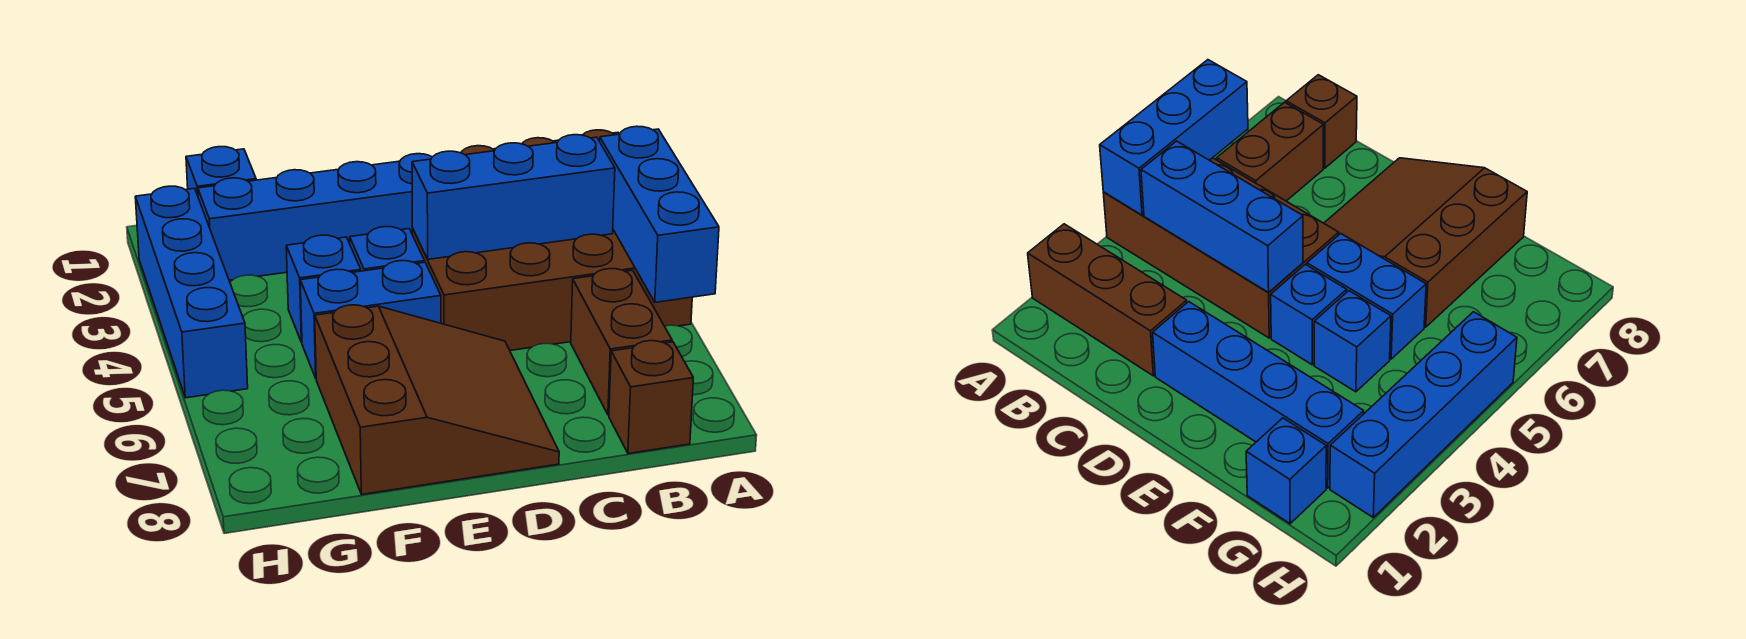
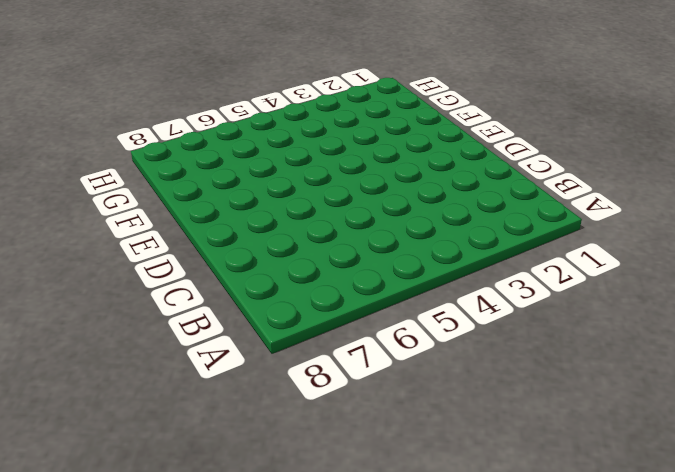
none -> brown 1x3 brick [1028,224,1187,376]
none -> brown 2x4 brick [412,228,692,351]
none -> brown 1x2 brick [571,269,672,415]

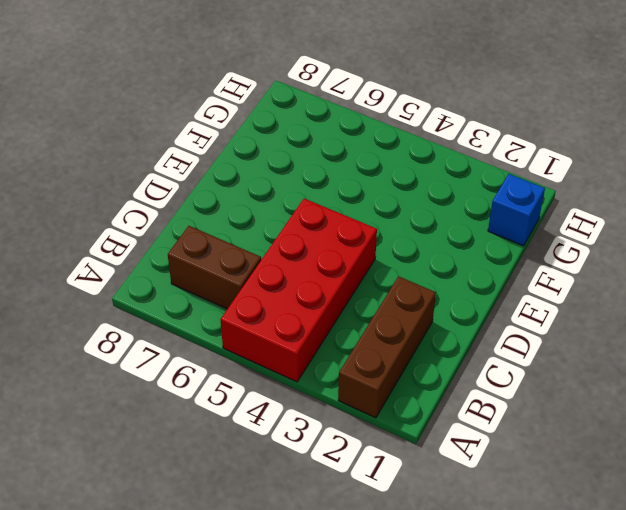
red 2x4 brick [220,199,377,382] -> brown 2x4 brick [412,228,692,351]
none -> brown 1x1 brick [609,341,693,454]
none -> blue 1x4 brick [198,154,432,280]
none -> brown 3x3 slope [315,305,559,494]

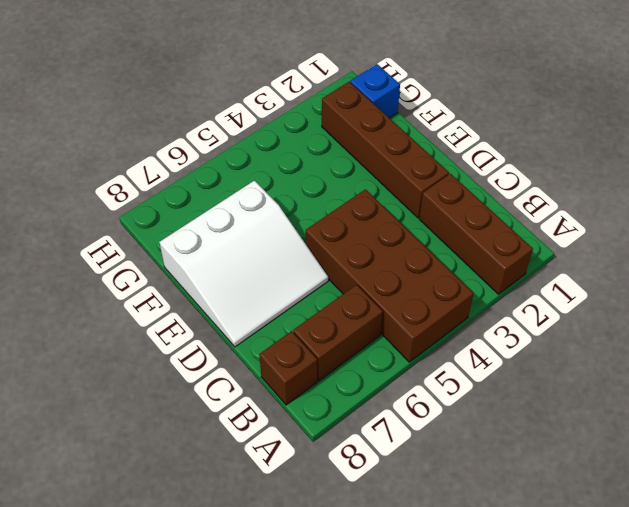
brown 1x4 brick [322,82,449,218] -> blue 1x4 brick [198,154,432,280]
white 3x3 slope [159,181,328,347] -> brown 3x3 slope [315,305,559,494]
none -> blue 1x1 brick [350,227,425,271]
none -> blue 1x2 brick [300,261,441,378]
none -> blue 1x1 brick [286,235,361,343]

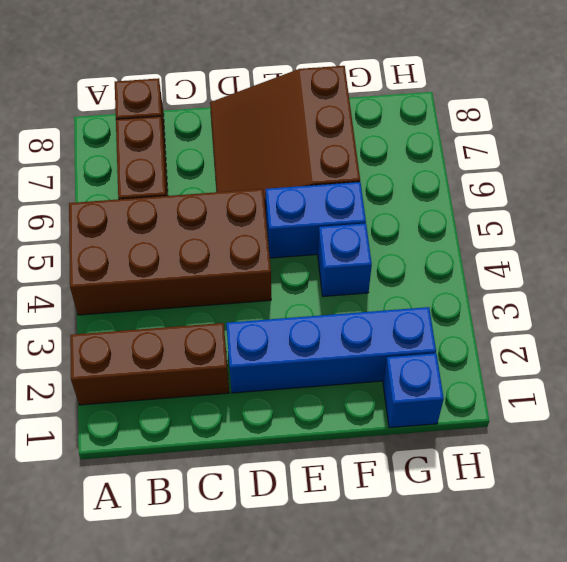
none -> blue 1x1 brick [350,227,425,271]
none -> blue 1x4 brick [135,186,248,398]
none -> blue 1x3 brick [600,126,719,302]

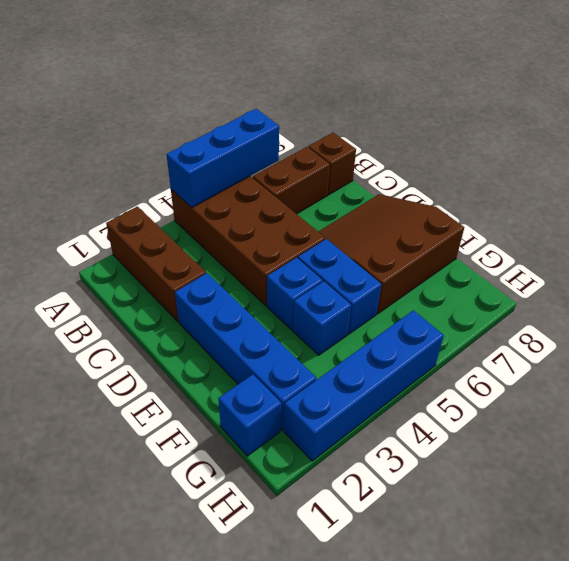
none -> blue 1x3 brick [412,135,615,259]

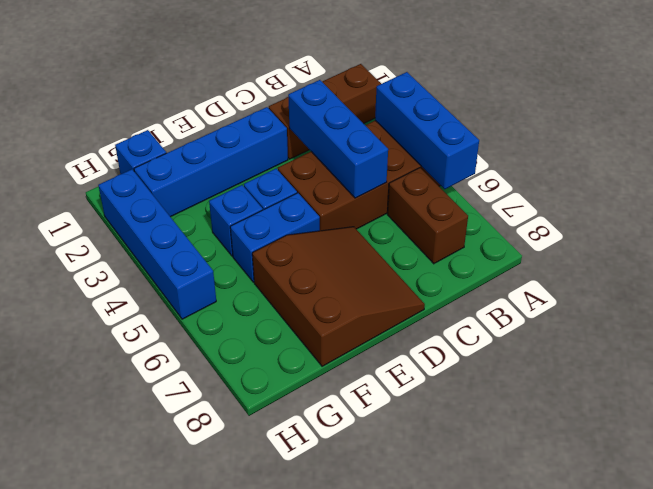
blue 1x3 brick [288,80,388,198] -> blue 1x3 brick turned to [412,135,615,259]
none -> brown 1x1 brick [609,341,693,454]

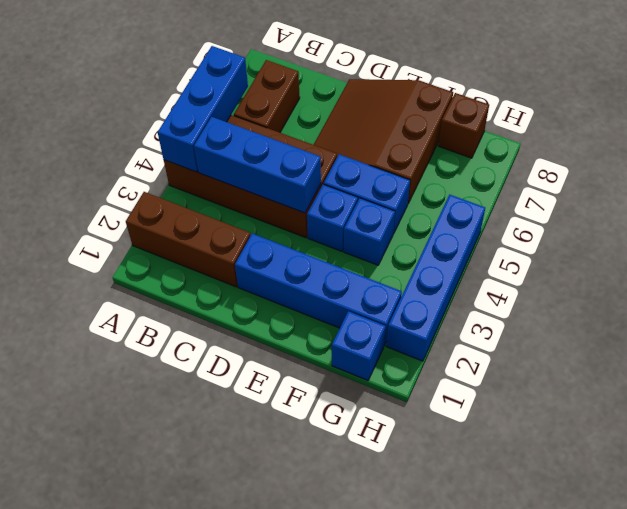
brown 1x1 brick [438,93,489,158] -> brown 1x1 brick moved to [609,341,693,454]

